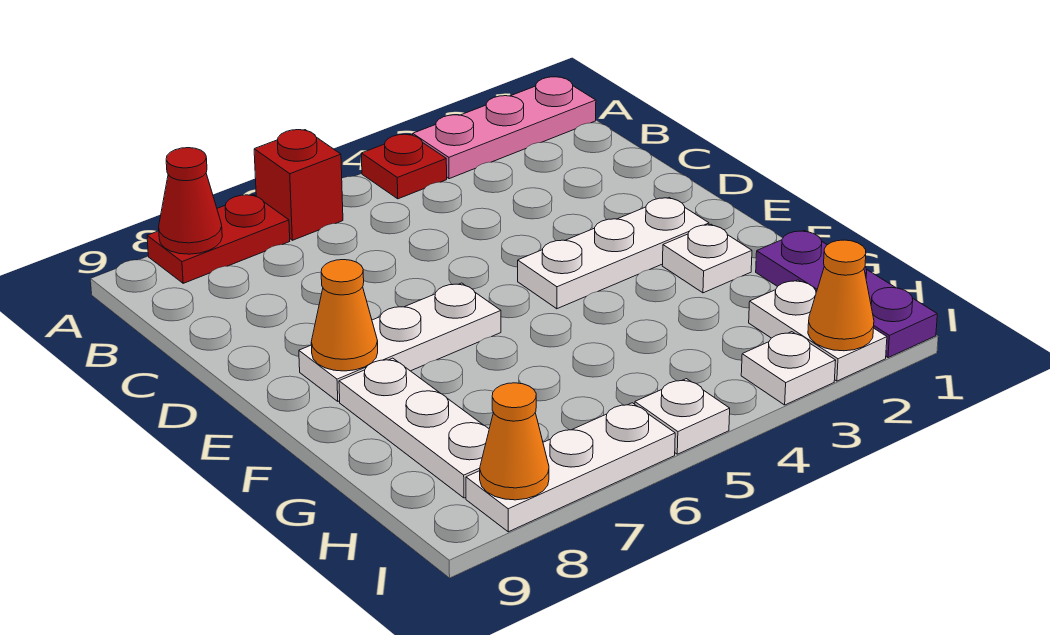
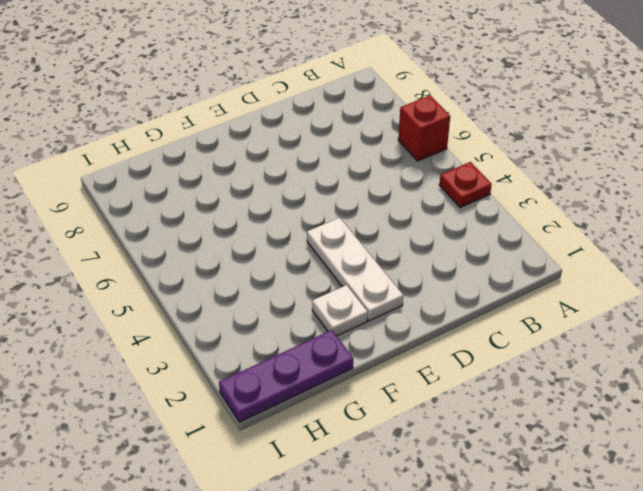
none -> pink 1x3 plate [413,77,596,179]
none -> red 1x2 plate [147,195,290,283]
none -> white 1x3 plate [299,283,501,401]

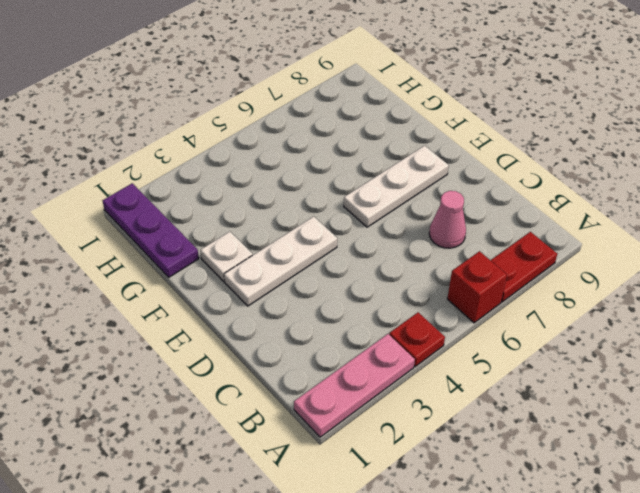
pink 1x1 cone [429,191,466,248] -> none
none -> white 1x3 plate [339,358,489,498]
none -> white 1x2 plate [749,280,887,381]
none -> white 1x1 plate [741,332,836,405]

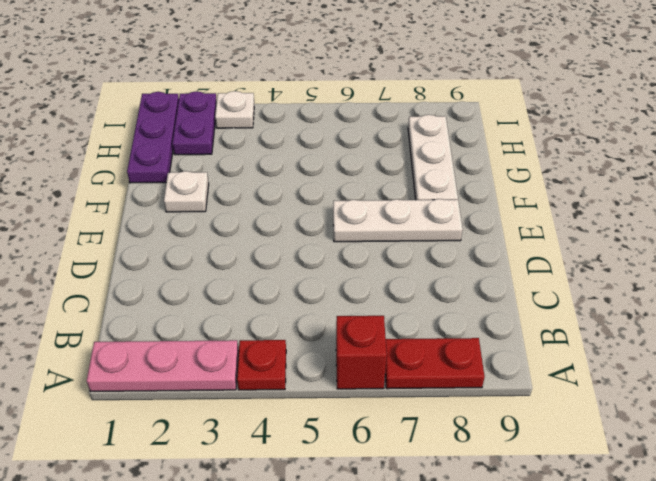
purple 1x2 plate [172,91,217,155] -> white 1x2 plate [749,280,887,381]
none -> white 1x3 plate [518,198,709,309]
none -> white 1x1 plate [635,379,730,454]
none -> white 1x3 plate [466,403,675,532]

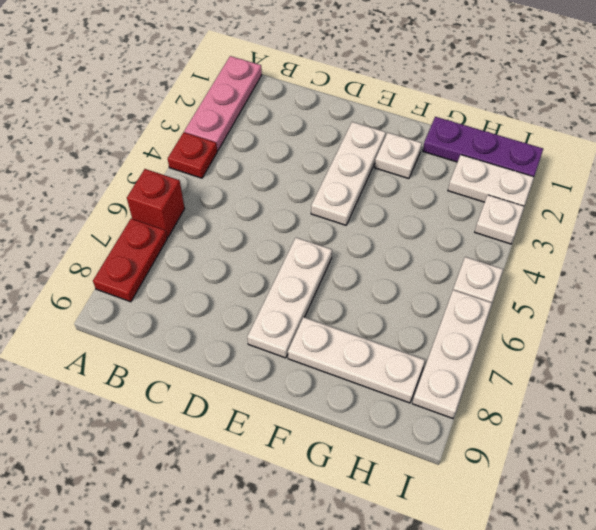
none -> red 1x1 cone [159,148,222,254]
none -> orange 1x1 cone [311,260,378,371]
none -> orange 1x1 cone [808,240,874,351]

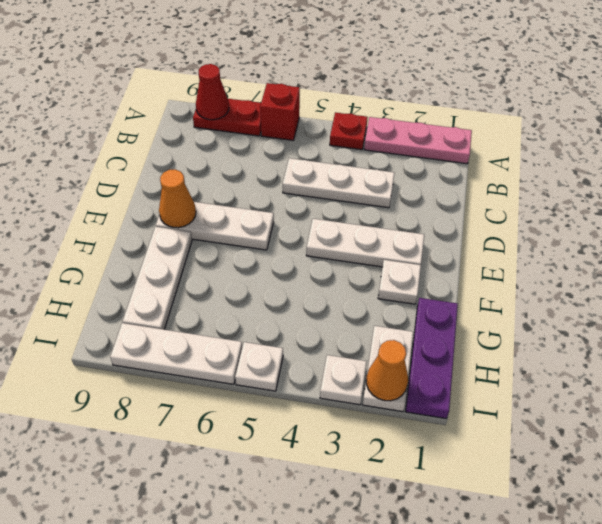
white 1x3 plate [283,158,394,208] -> none
none -> orange 1x1 cone [480,383,549,500]

